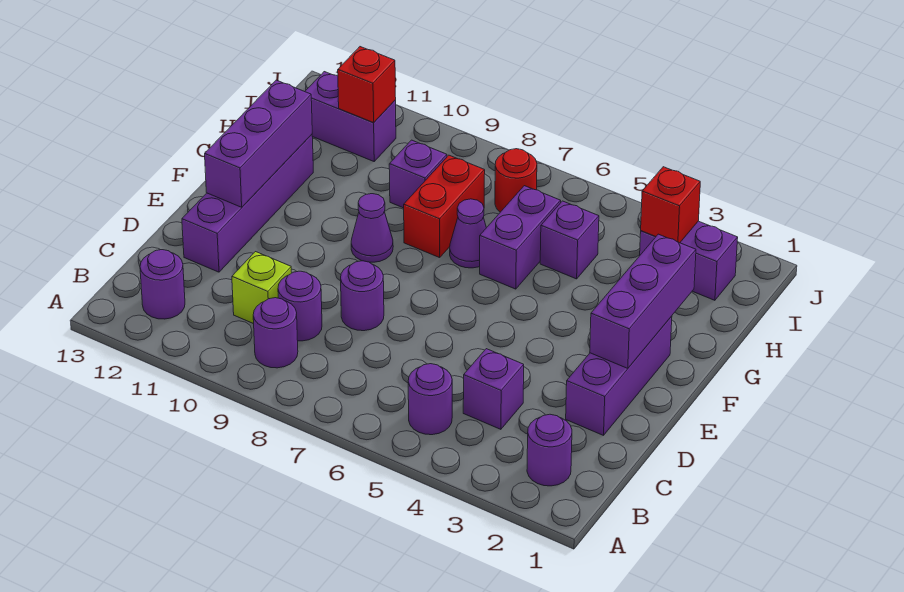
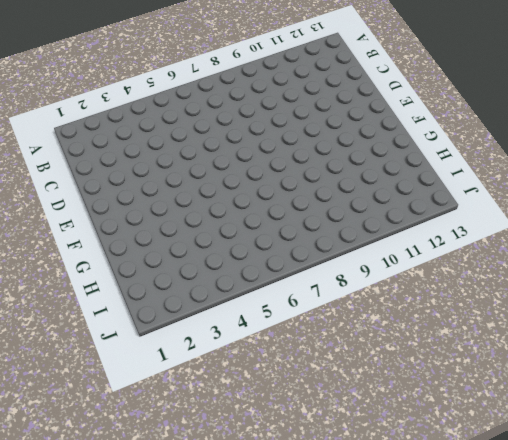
none -> purple 1x1 round brick [527,414,572,486]
none -> purple 1x1 round brick [408,364,452,435]
none -> purple 1x1 round brick [253,298,298,368]

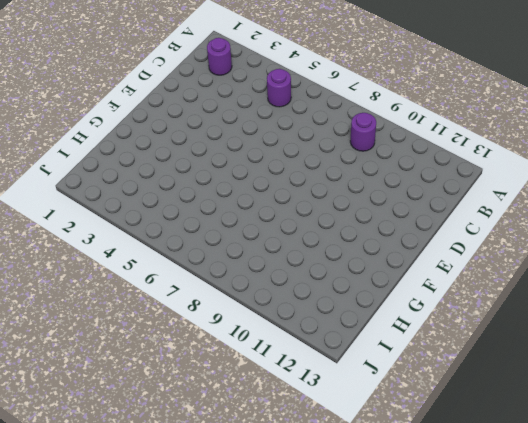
none -> purple 1x1 round brick [140,250,185,319]
none -> purple 1x1 brick [463,349,524,429]
none -> purple 1x1 round brick [278,271,322,341]

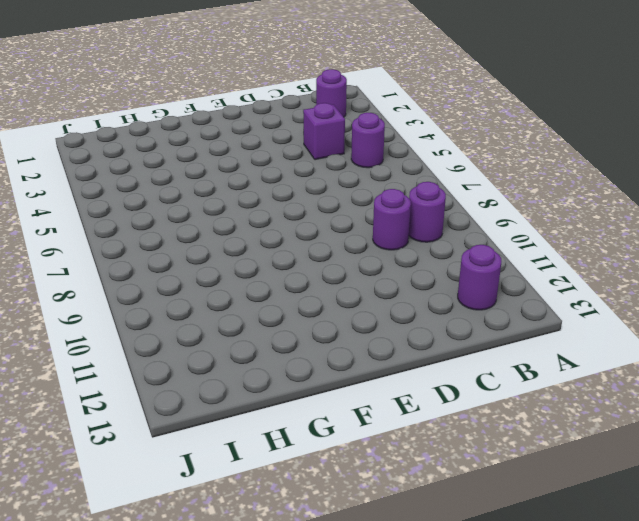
none -> lime 1x1 brick [232,252,291,324]
none -> purple 1x3 brick [566,316,672,435]
none -> purple 1x1 round brick [341,261,384,331]

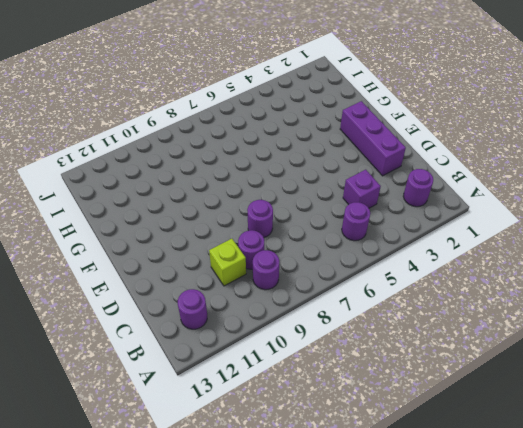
none -> purple 1x4 brick [182,134,313,272]
none -> purple 1x1 cone [351,194,393,262]
none -> purple 1x2 brick [480,186,561,289]

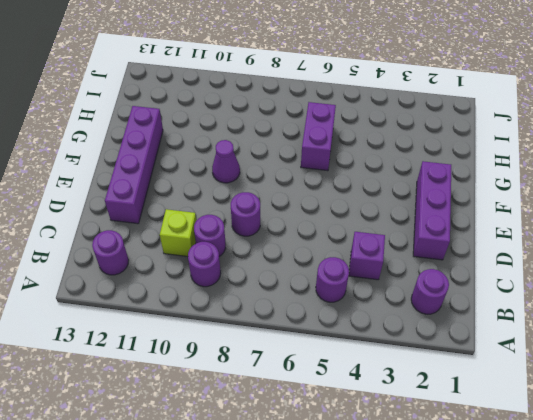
none -> purple 1x1 cone [450,199,486,268]
none -> red 1x2 brick [404,155,485,258]
none -> purple 1x1 brick [540,201,599,279]

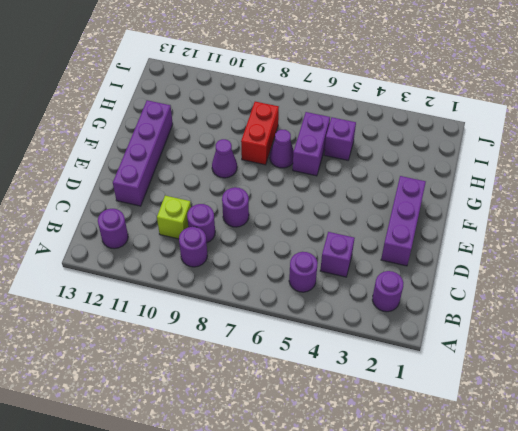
none -> purple 1x1 brick [389,140,447,208]
none -> purple 1x2 brick [640,221,738,300]
none -> red 1x1 round brick [495,149,537,212]

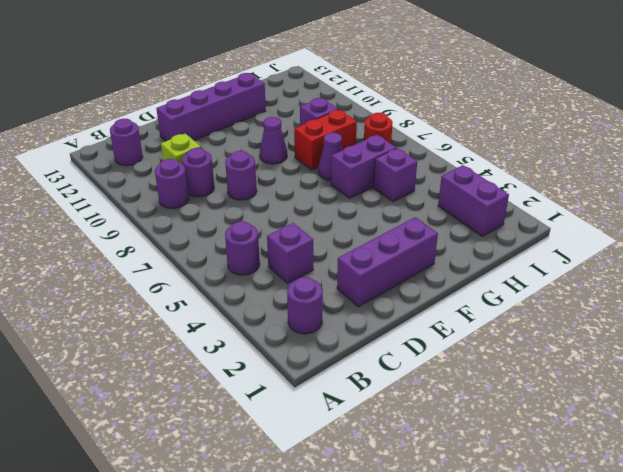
none -> purple 1x2 brick [305,72,396,161]
none -> purple 1x3 brick [590,234,696,368]
none -> purple 1x3 brick [205,80,312,207]

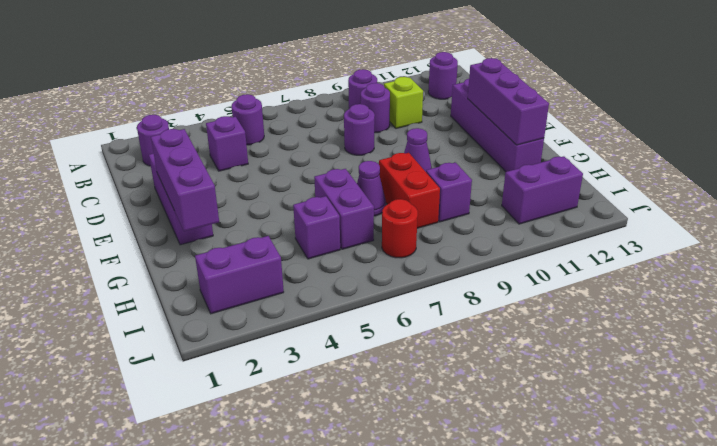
none -> red 1x1 brick [641,167,700,243]
none -> red 1x1 brick [338,47,396,123]

